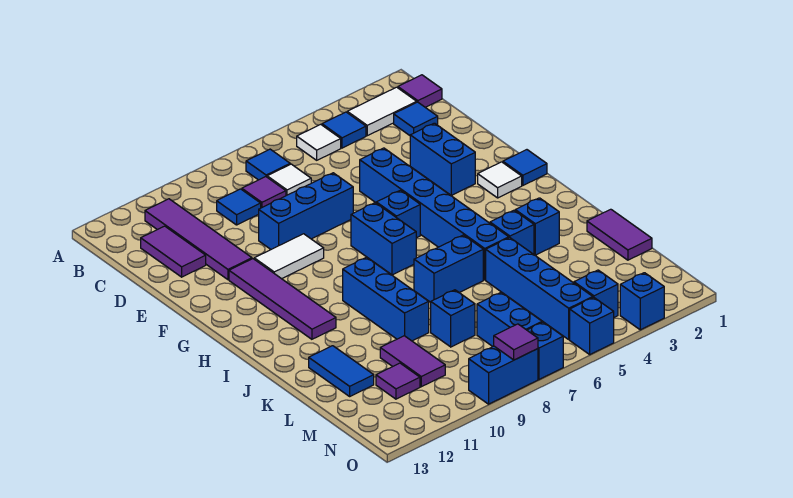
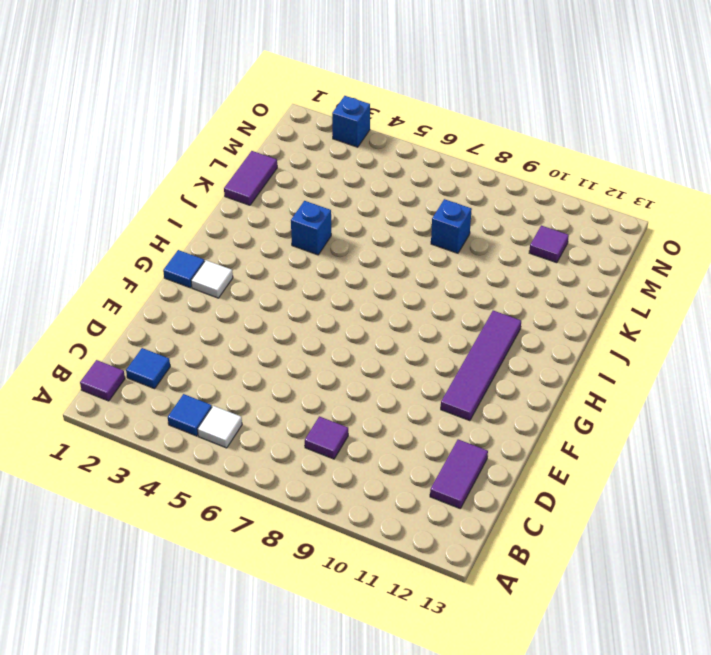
none -> white 1x2 tile [347,87,417,136]
none -> blue 1x1 tile [246,149,290,180]
none -> purple 1x4 tile [145,199,252,280]
none -> white 1x1 tile [267,164,311,196]

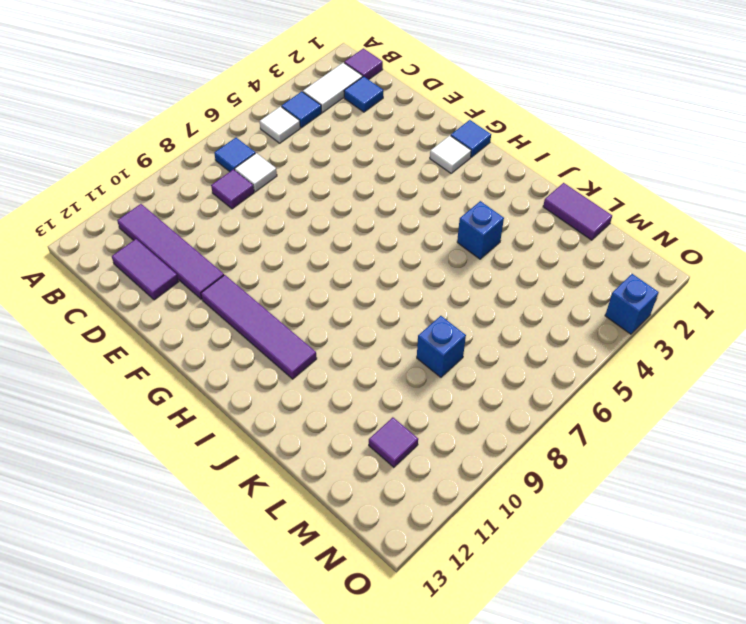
none -> blue 1x1 tile [217,189,261,225]
none -> blue 1x2 brick [410,123,475,195]
none -> blue 1x6 brick [360,148,509,280]
none -> blue 1x3 brick [259,173,353,249]

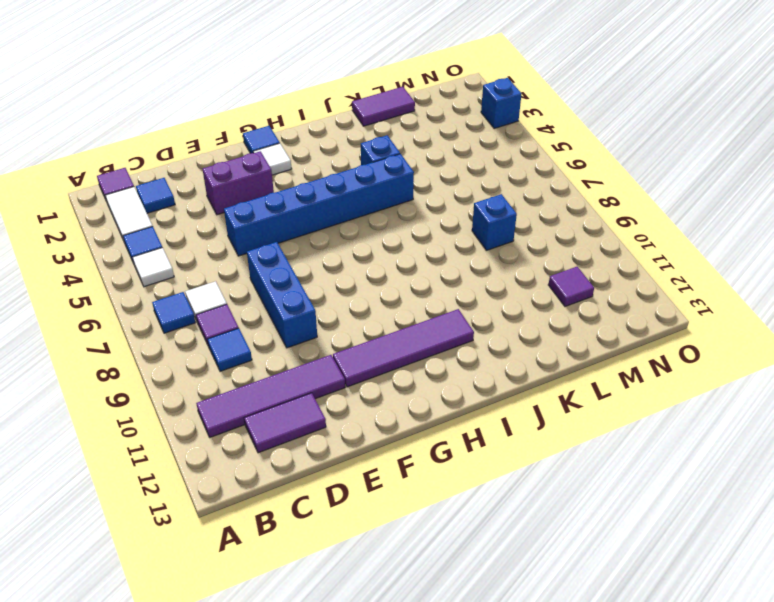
purple 1x2 brick [203,151,274,215] -> blue 1x2 brick [410,123,475,195]
none -> white 1x2 tile [254,234,324,279]
none -> blue 1x1 brick [376,190,420,238]
none -> blue 1x2 brick [351,203,416,275]
none -> blue 1x3 brick [343,257,429,341]

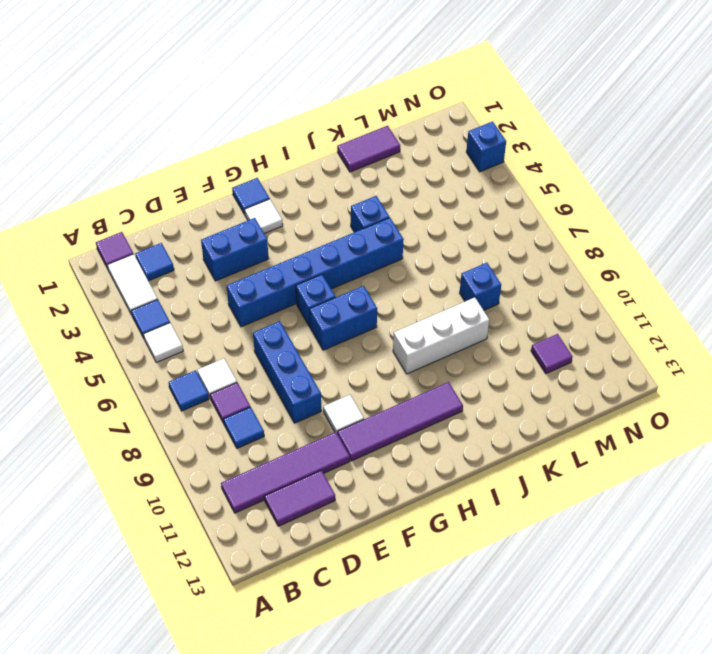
white 1x1 tile [323,395,364,434] -> white 1x2 tile [254,234,324,279]
white 1x3 brick [393,297,489,374] -> blue 1x3 brick [343,257,429,341]
none -> blue 1x1 brick [515,198,559,255]
none -> blue 1x2 brick [414,235,483,302]
none -> blue 1x4 brick [486,238,593,339]
none -> blue 1x2 tile [309,346,374,396]

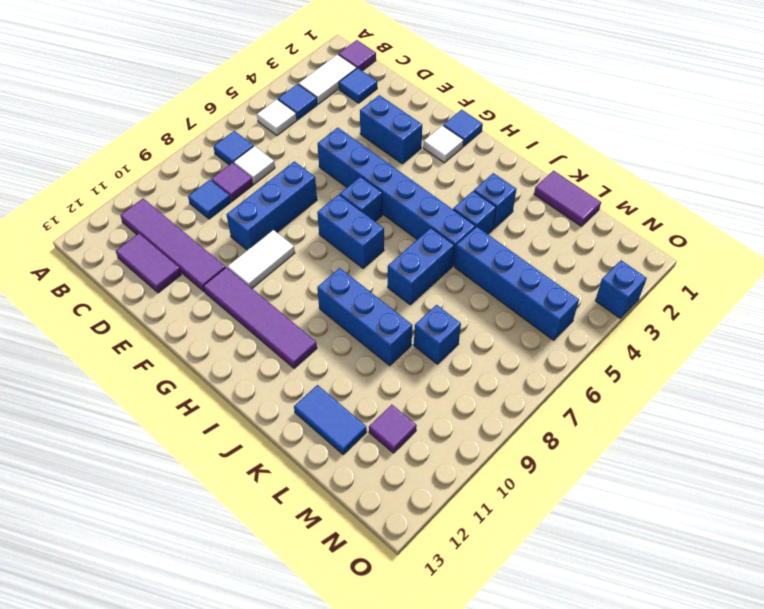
none -> purple 1x2 tile [380,336,445,387]
none -> blue 1x2 brick [477,292,542,346]
none -> blue 1x1 brick [574,270,618,317]
none -> blue 1x1 brick [570,297,614,354]

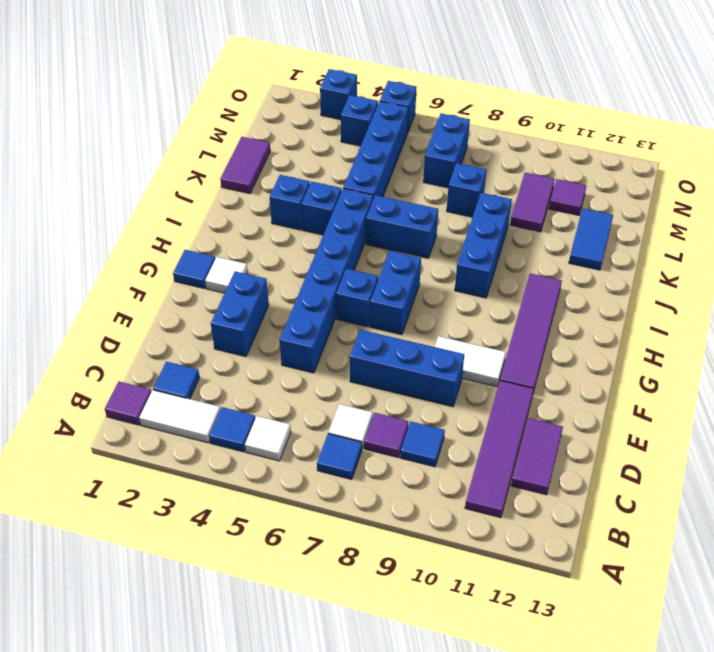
none -> blue 1x1 brick [527,322,563,379]
none -> blue 1x2 brick [469,346,538,404]
none -> purple 1x1 tile [494,324,538,360]

